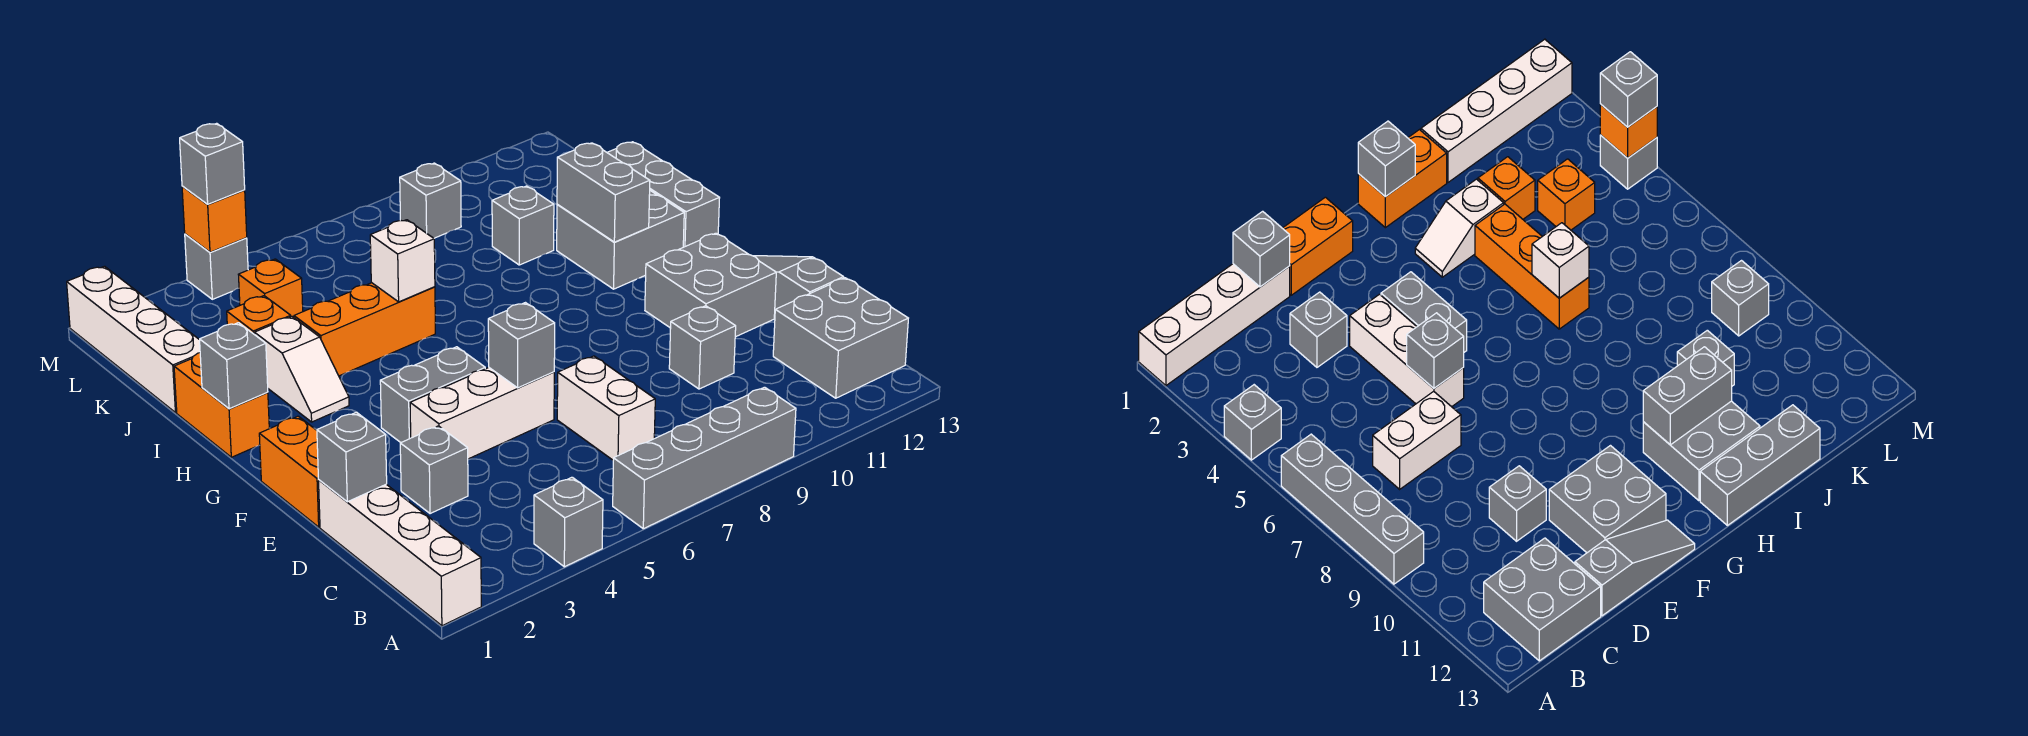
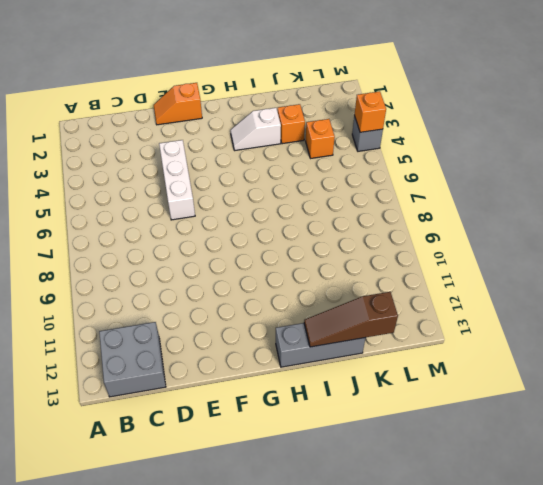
orange 1x2 slope [154,83,202,125] -> orange 1x2 brick [259,416,320,527]
brown 1x3 slope [304,292,398,347] -> none
none -> white 1x4 brick [319,480,481,626]
none -> grey 1x1 brick [534,477,603,567]
none -> grey 1x4 brick [613,387,796,529]
none -> white 1x2 brick [557,356,655,460]

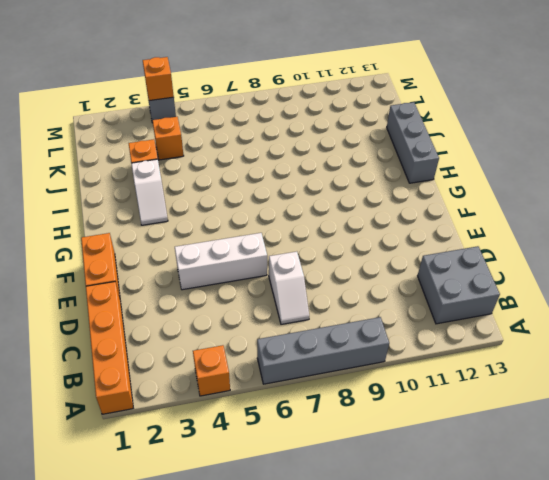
orange 1x4 brick [86,281,133,414] -> white 1x4 brick [319,480,481,626]
orange 1x1 brick [193,345,230,396] -> grey 1x1 brick [534,477,603,567]
white 1x2 slope [269,252,309,324] -> white 1x2 brick [557,356,655,460]
none -> grey 1x1 brick [400,426,468,514]
none -> grey 1x1 brick [669,306,736,389]
none -> grey 1x3 slope [754,256,844,317]
none -> grey 2x2 brick [645,233,776,337]

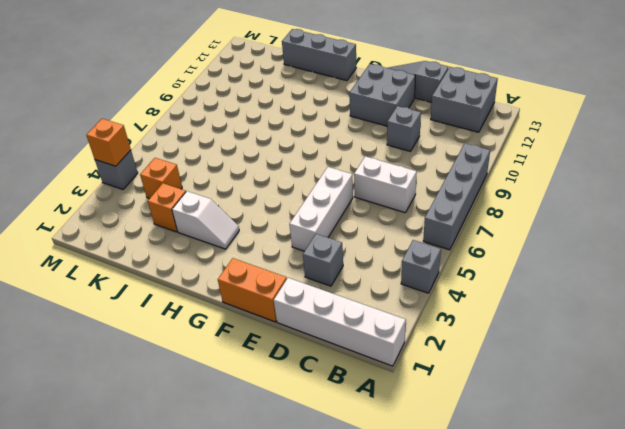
none -> grey 1x2 brick [380,347,485,443]
none -> orange 1x2 brick [174,353,269,457]
none -> grey 2x2 brick [557,191,684,289]
none -> orange 1x3 brick [294,283,435,376]

